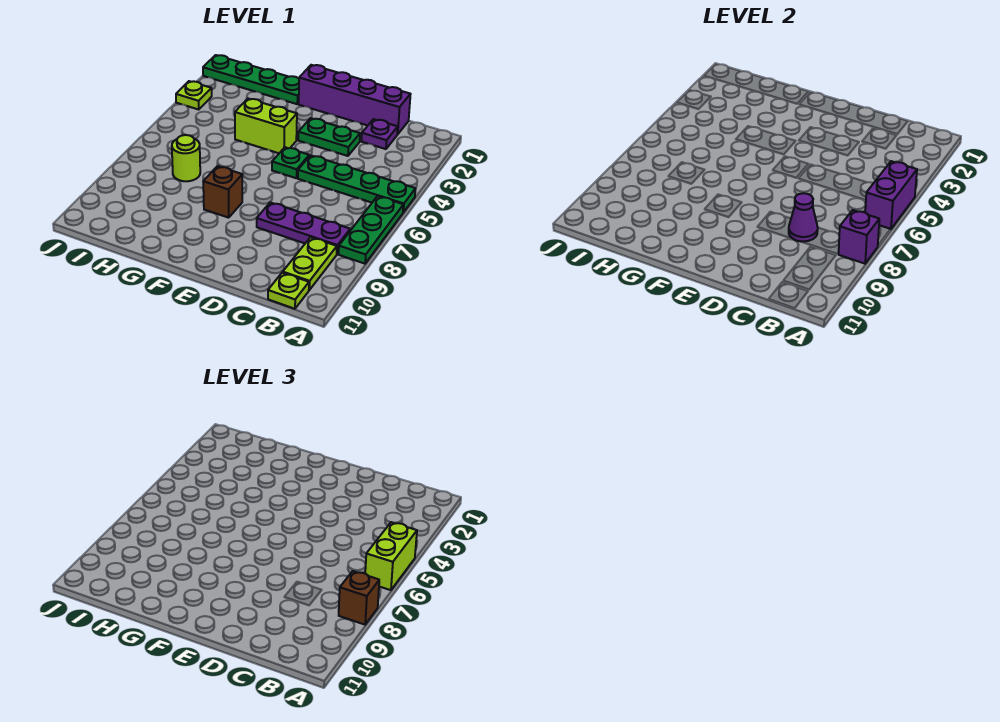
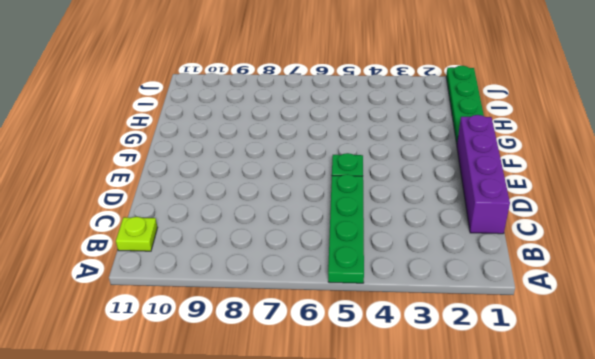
none -> green 1x3 plate [339,196,403,264]
none -> purple 1x3 plate [257,202,350,254]
none -> lime 1x2 plate [283,237,337,290]

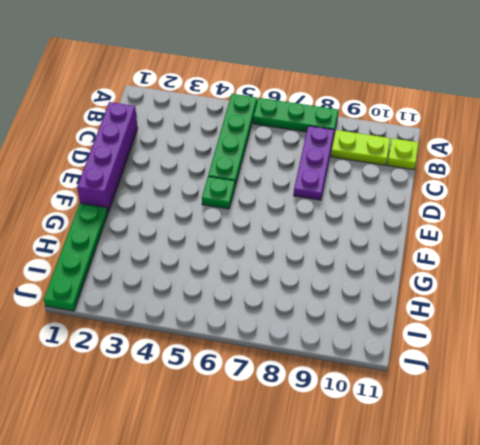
none -> purple 1x1 plate [362,119,398,149]
none -> green 1x2 plate [298,118,360,156]
none -> lime 1x2 brick [235,99,297,153]

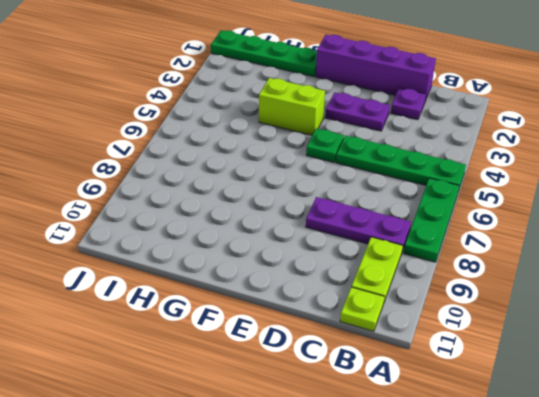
purple 1x2 plate [325,92,390,131] -> green 1x2 plate [298,118,360,156]
none -> brown 1x1 brick [203,166,242,218]
none -> lime 1x1 round brick [172,135,200,181]
none -> lime 1x1 plate [176,81,212,109]

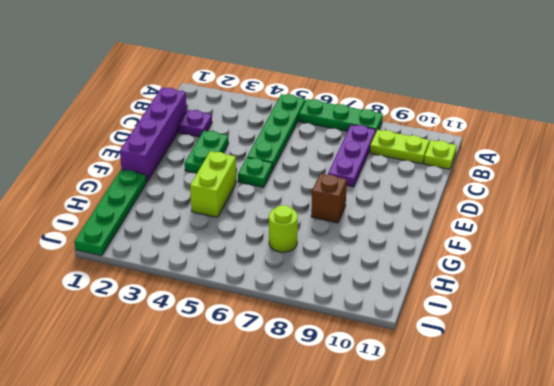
none -> lime 1x1 plate [176,81,212,109]
none -> purple 1x2 brick [865,161,917,229]
none -> purple 1x1 brick [839,210,879,264]

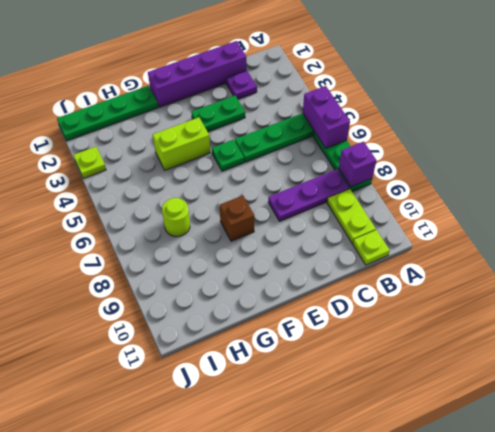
none -> purple 1x1 cone [789,193,818,241]
none -> lime 1x2 brick [365,522,417,590]
none -> brown 1x1 brick [339,571,379,625]

